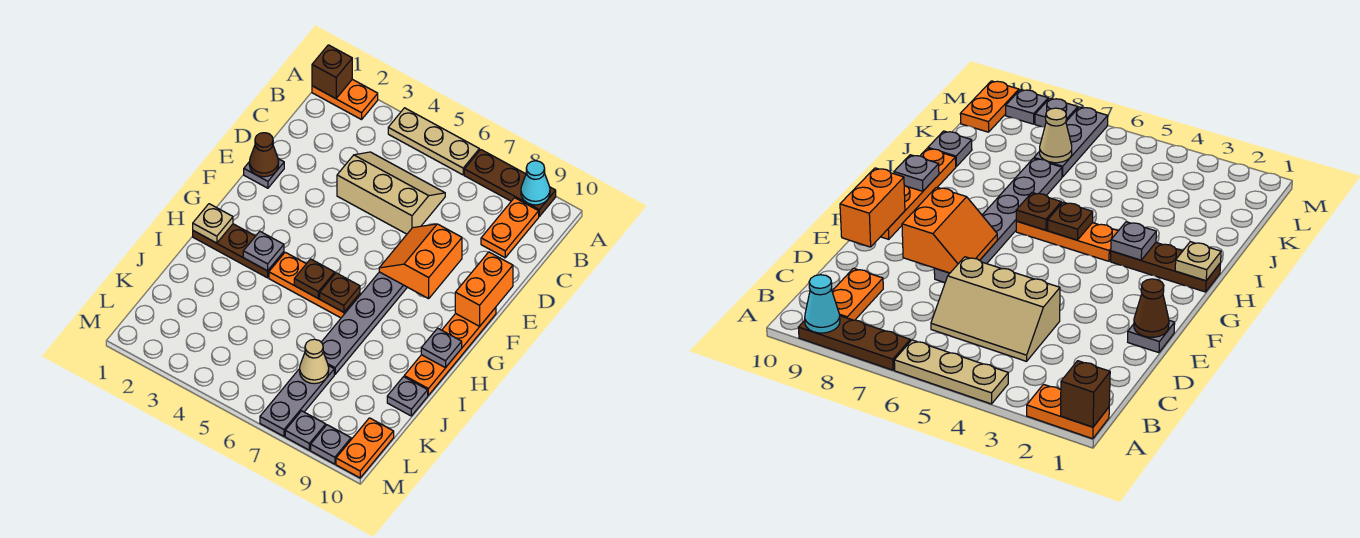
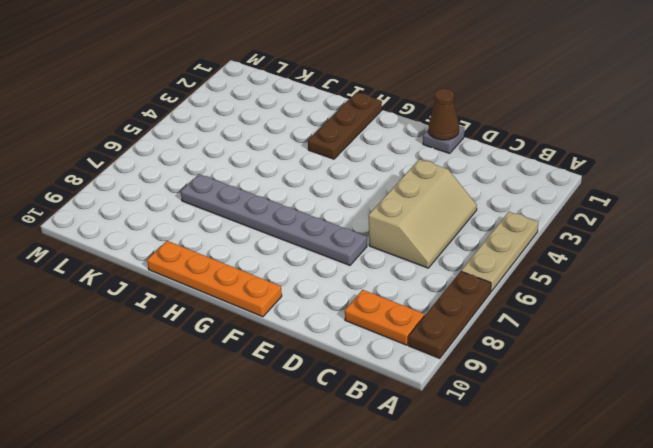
none -> orange 1x2 plate [312,79,378,120]
none -> orange 1x3 plate [269,252,360,318]
none -> grey 1x1 plate [387,377,428,416]

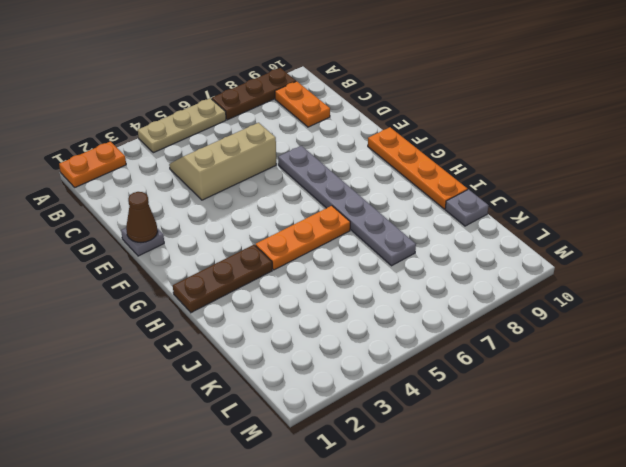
none -> grey 1x3 plate [260,366,334,436]
none -> orange 1x2 plate [336,418,394,478]
none -> grey 1x1 plate [285,411,326,450]

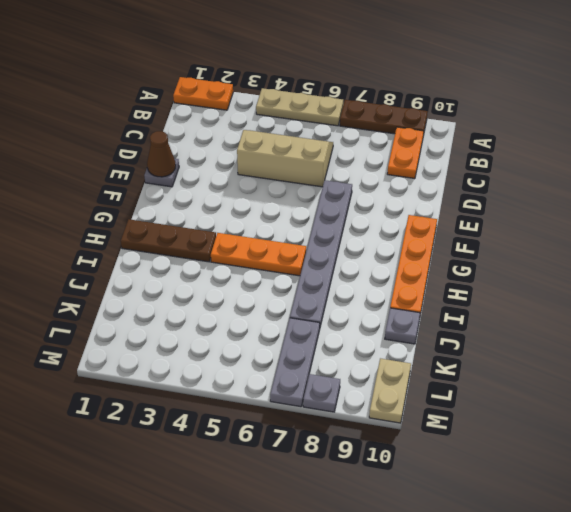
tan 1x2 plate [369,358,411,423] -> orange 1x2 plate [336,418,394,478]
none -> grey 1x1 plate [311,425,351,464]
none -> brown 1x1 brick [312,45,352,99]
none -> cyan 1x1 cone [521,161,550,205]

